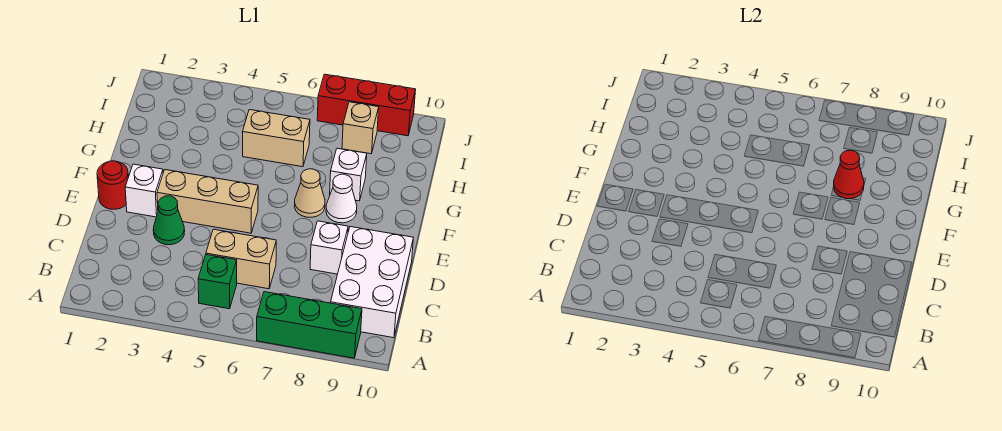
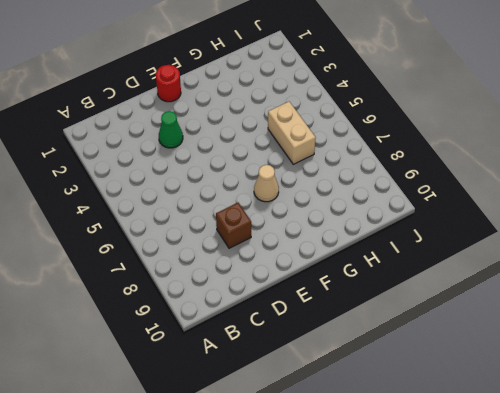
brown 1x1 brick [216,203,251,248] -> white 1x1 brick [310,221,348,274]
none -> green 1x3 brick [257,292,362,358]
none -> green 1x1 brick [198,255,237,309]
none -> white 2x3 brick [331,227,413,338]

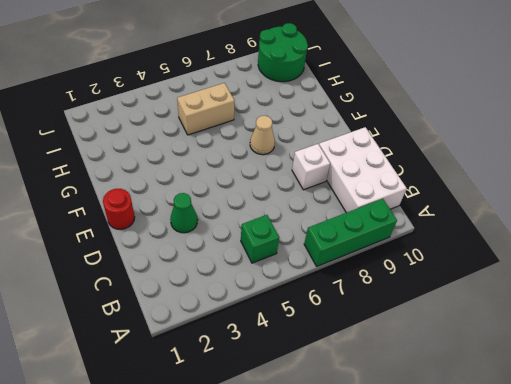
green 2x2 round brick [258,23,308,82] -> red 1x3 brick [317,74,416,136]
none -> tan 1x2 brick [206,229,276,289]
none -> white 1x1 brick [125,164,163,217]
none -> tan 1x3 brick [157,170,258,233]

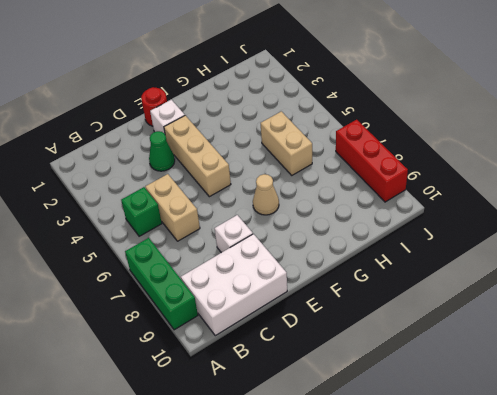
none -> white 1x1 cone [326,174,357,223]
none -> white 1x1 brick [330,148,367,201]
none -> tan 1x1 brick [342,102,379,154]

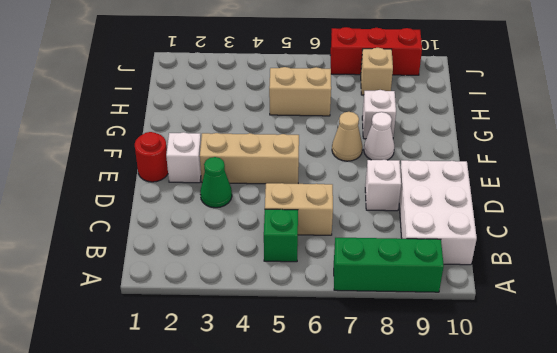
none -> red 1x1 cone [833,150,864,199]

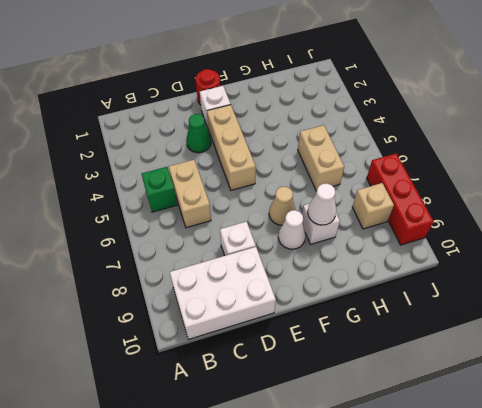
white 1x1 cone [308,183,336,225] -> red 1x1 cone [833,150,864,199]
none -> green 1x3 brick [257,292,362,358]

